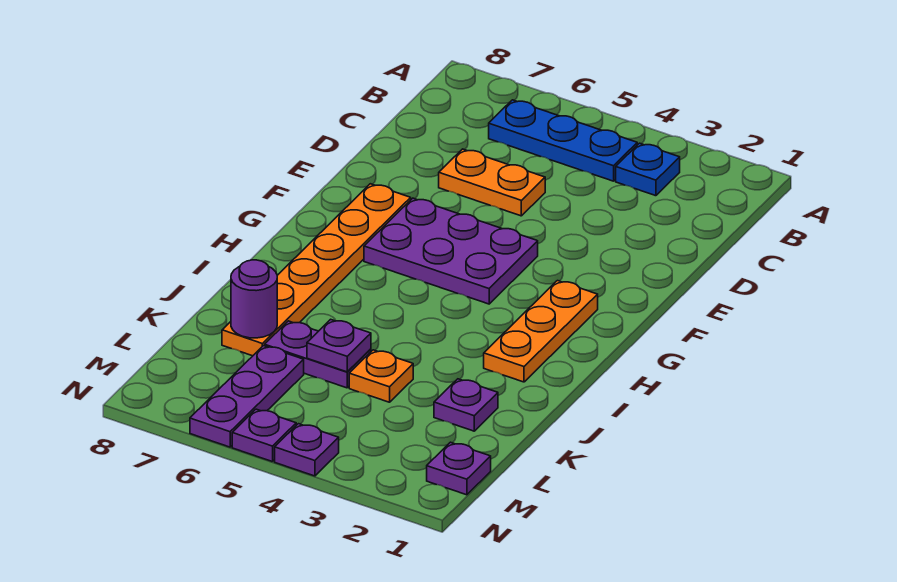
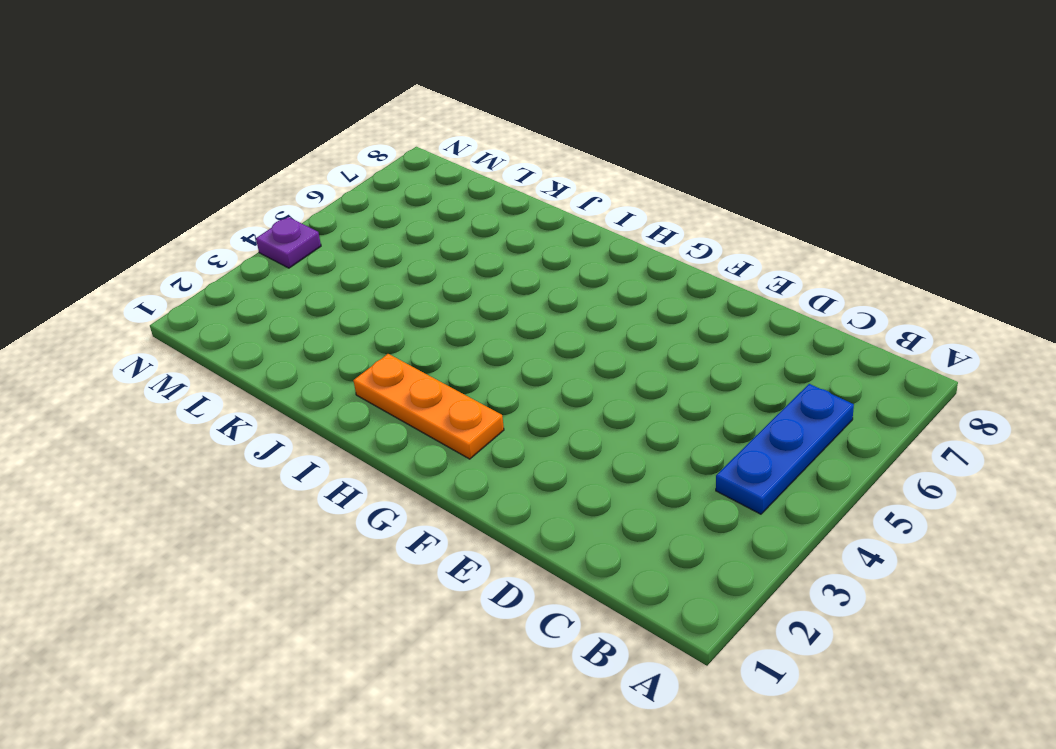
none -> blue 1x1 plate [616,143,680,196]
none -> orange 1x2 plate [439,149,545,216]
none -> purple 2x3 plate [364,198,538,304]

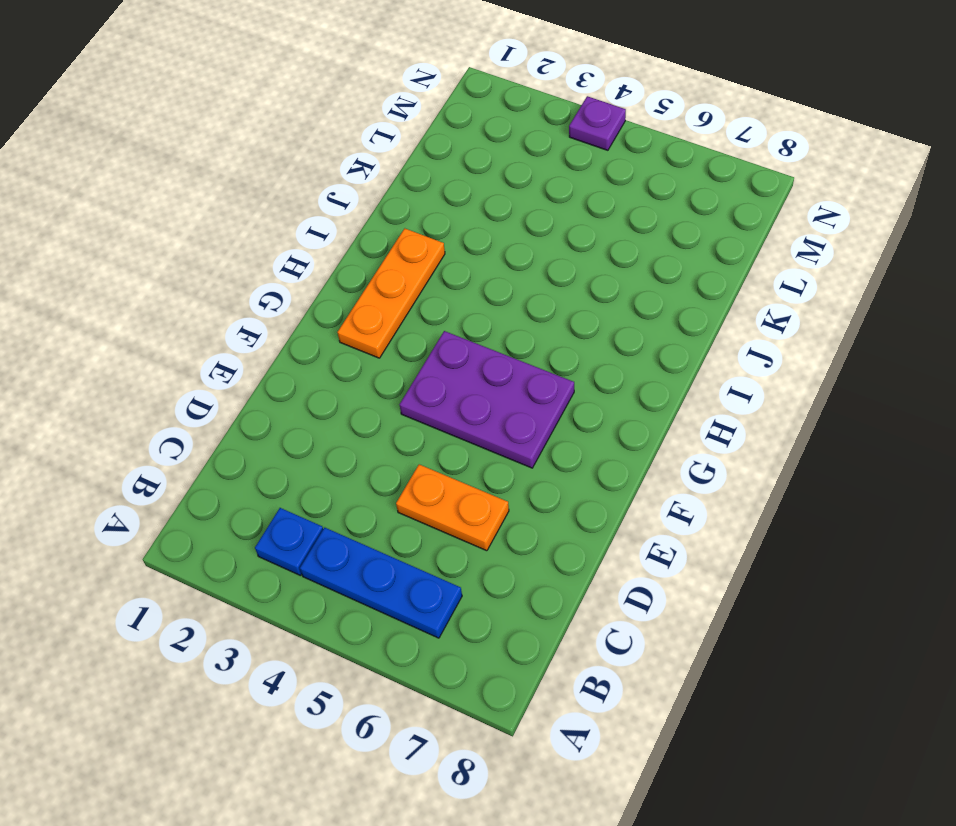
none -> orange 1x6 plate [222,184,411,356]
none -> purple 1x1 plate [434,379,498,431]
none -> orange 1x1 plate [349,350,413,402]

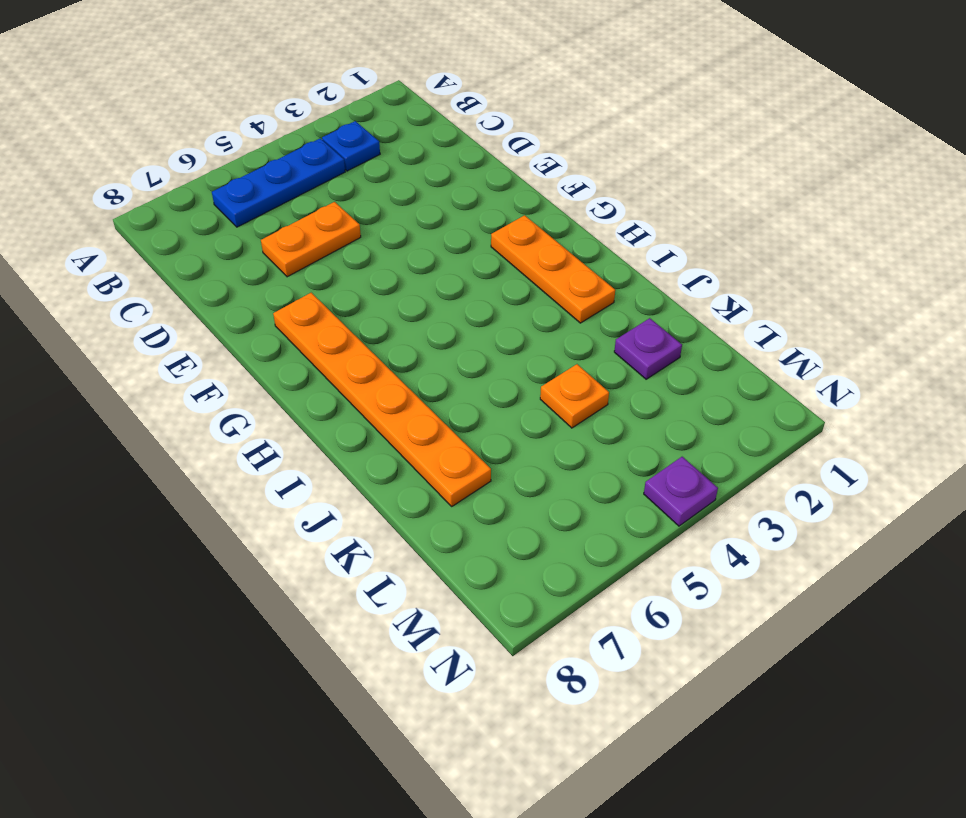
none -> purple 2x3 plate [364,198,538,304]
none -> purple 1x2 plate [265,321,371,388]
none -> purple 1x3 plate [190,346,304,447]

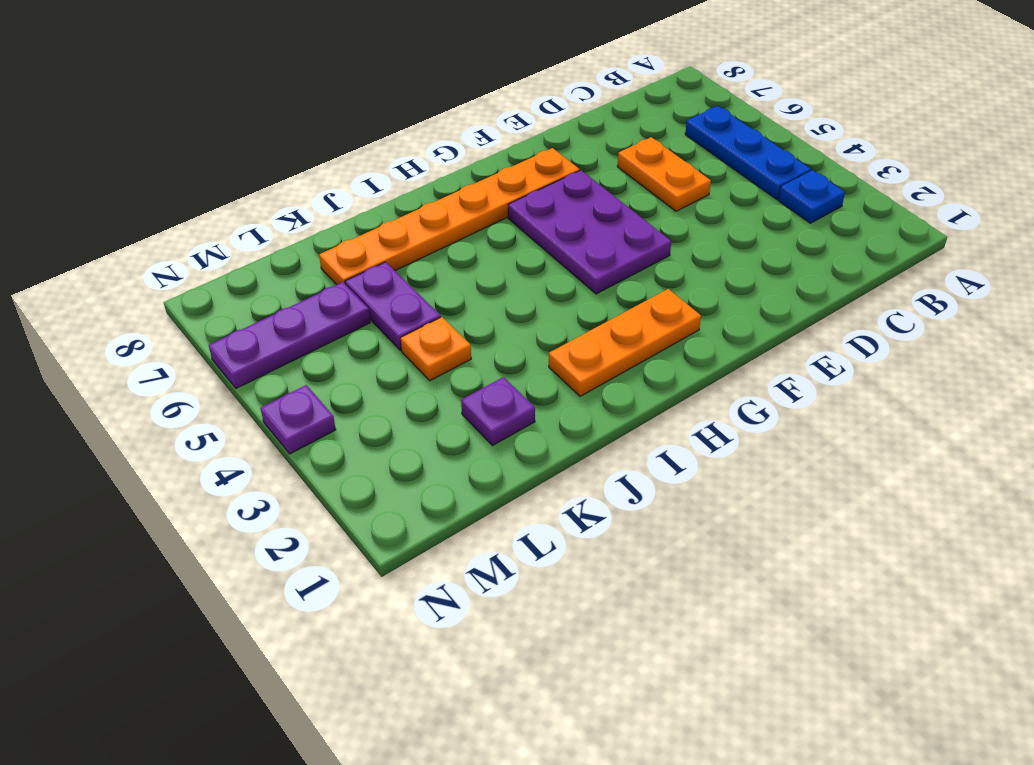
none -> purple 1x1 plate [427,442,491,495]
none -> purple 1x1 plate [232,409,296,462]
none -> purple 1x1 plate [307,319,371,372]

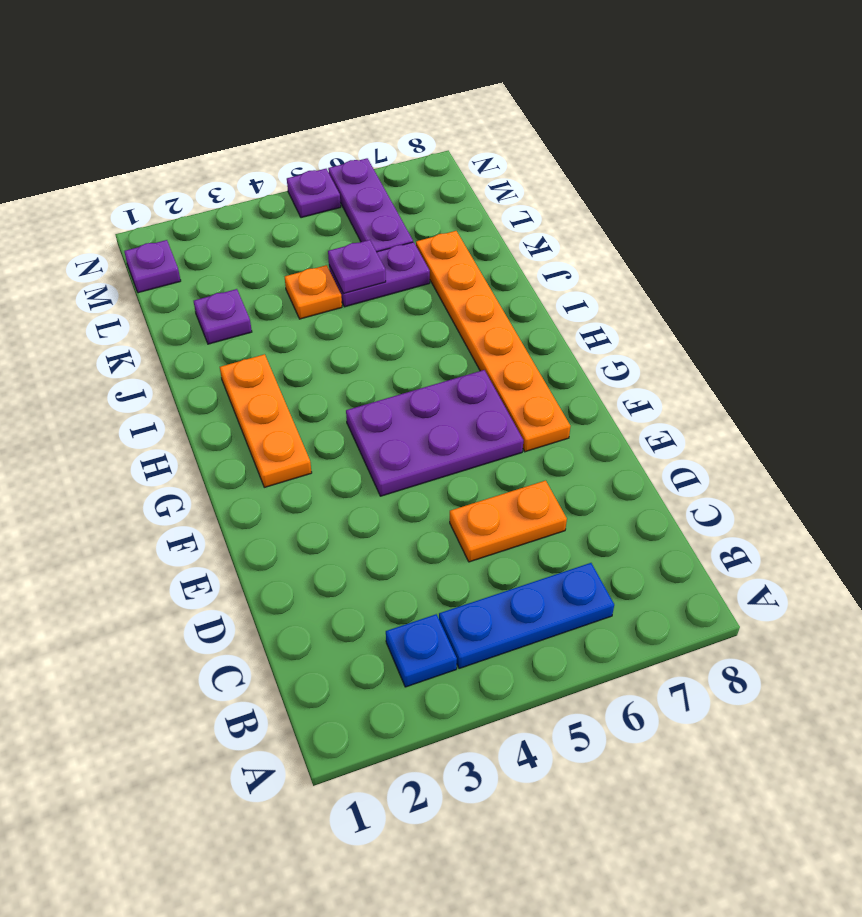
none -> purple 1x1 plate [275,424,339,476]
none -> purple 1x1 round brick [231,260,277,338]

